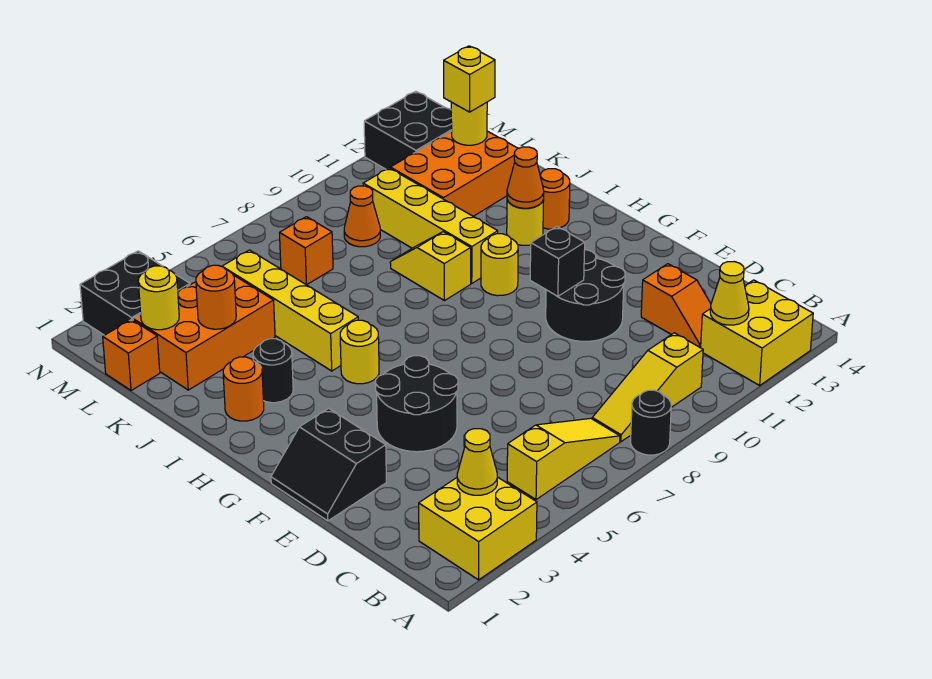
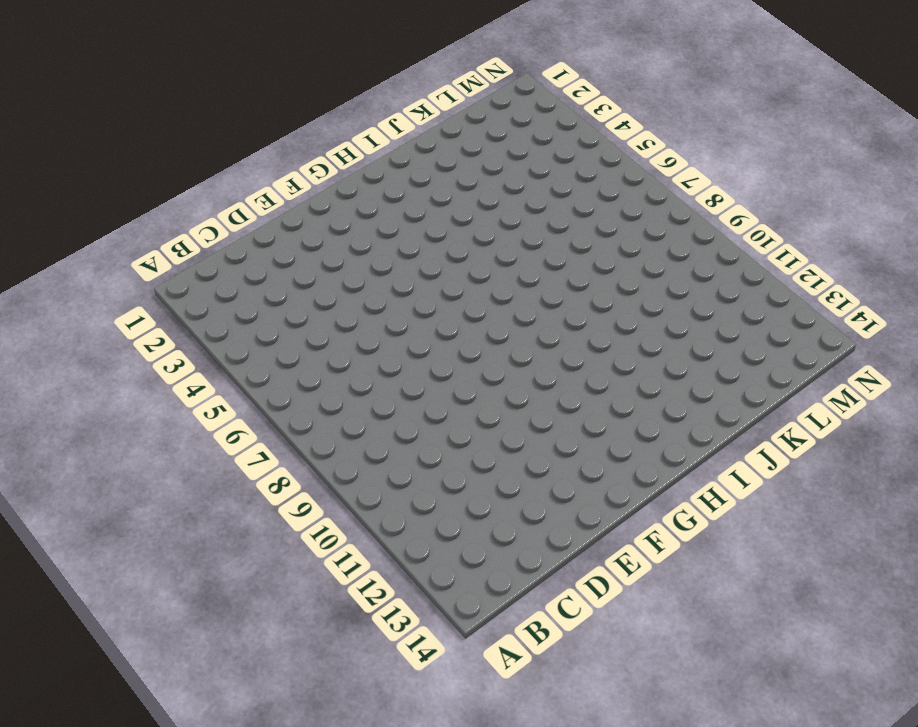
none -> yellow 2x2 brick [419,477,537,580]
none -> black 1x1 round brick [631,390,671,455]
none -> yellow 2x2 brick [701,280,813,385]
none -> yellow 1x3 slope [507,418,620,500]

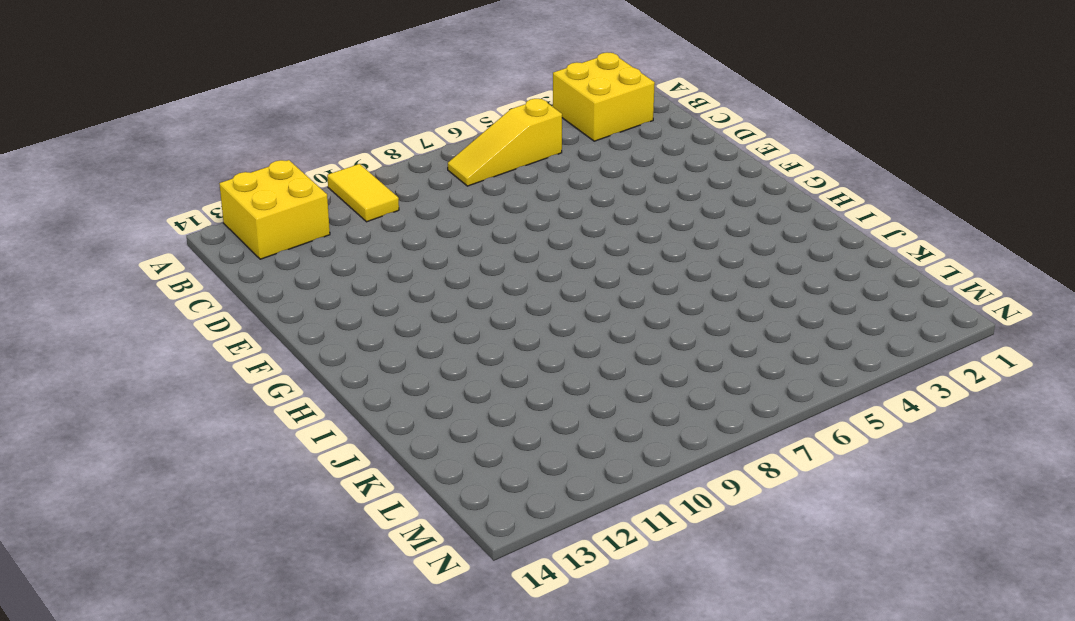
yellow 1x2 tile [327,164,399,222] -> yellow 1x3 slope [592,333,703,442]
none -> black 1x1 round brick [631,390,671,455]
none -> orange 1x2 slope [641,264,711,348]
none -> black 2x2 slope [271,408,386,521]
none -> black 2x2 round brick [375,356,458,452]

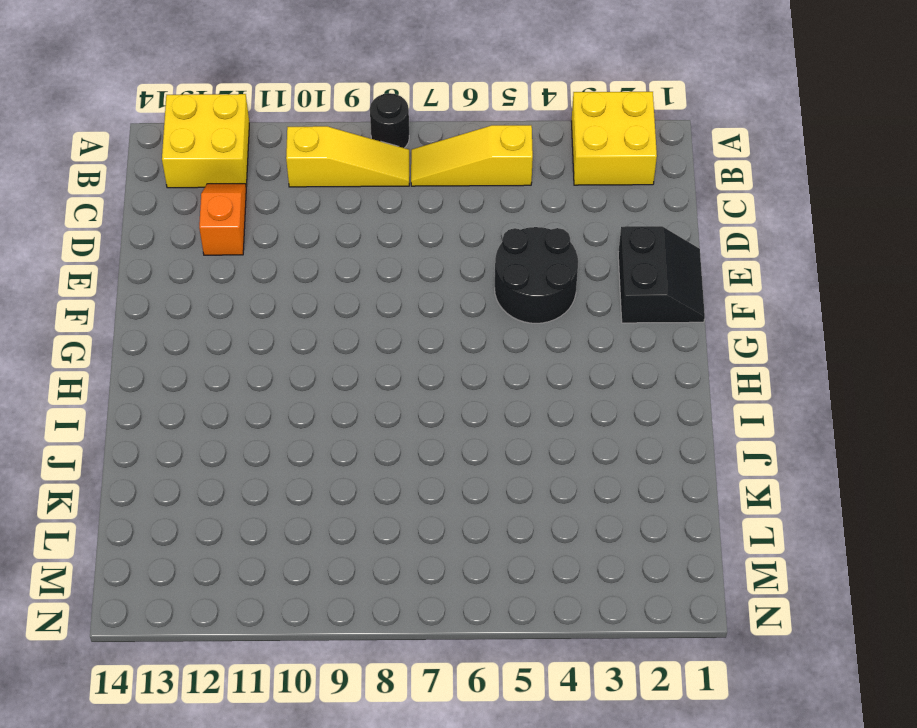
none -> black 2x2 round brick [546,250,625,341]
none -> yellow 1x1 round brick [340,320,379,384]
none -> yellow 1x1 round brick [481,234,518,296]
none -> orange 1x1 round brick [223,357,264,421]

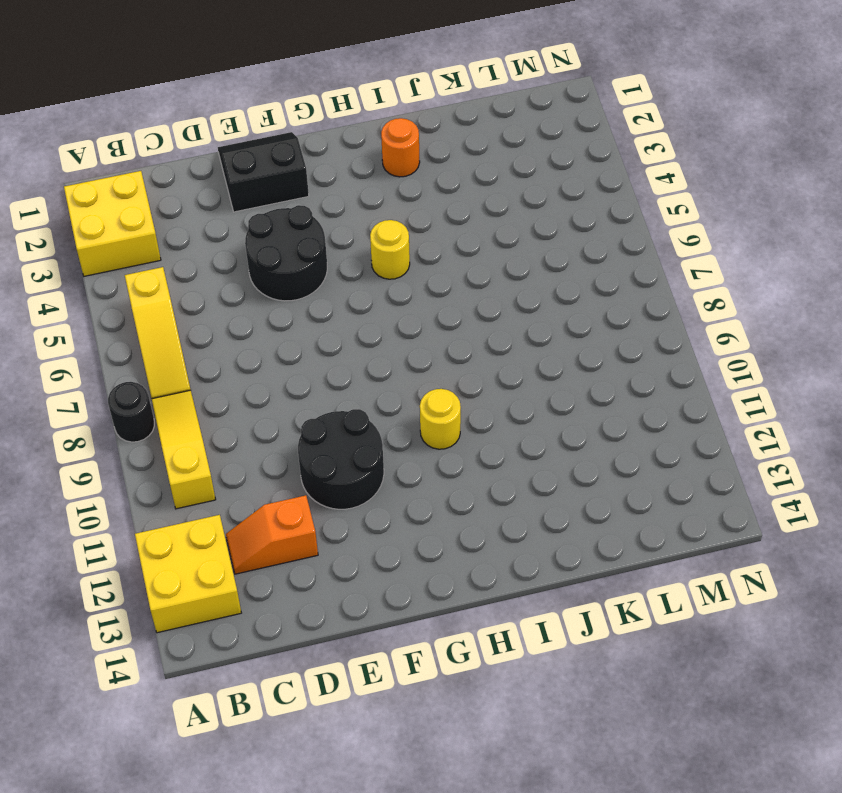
none -> black 1x1 round brick [253,339,293,403]
none -> yellow 1x4 brick [222,250,358,371]
none -> yellow 1x2 slope [390,232,471,301]
none -> yellow 1x4 brick [363,168,498,283]

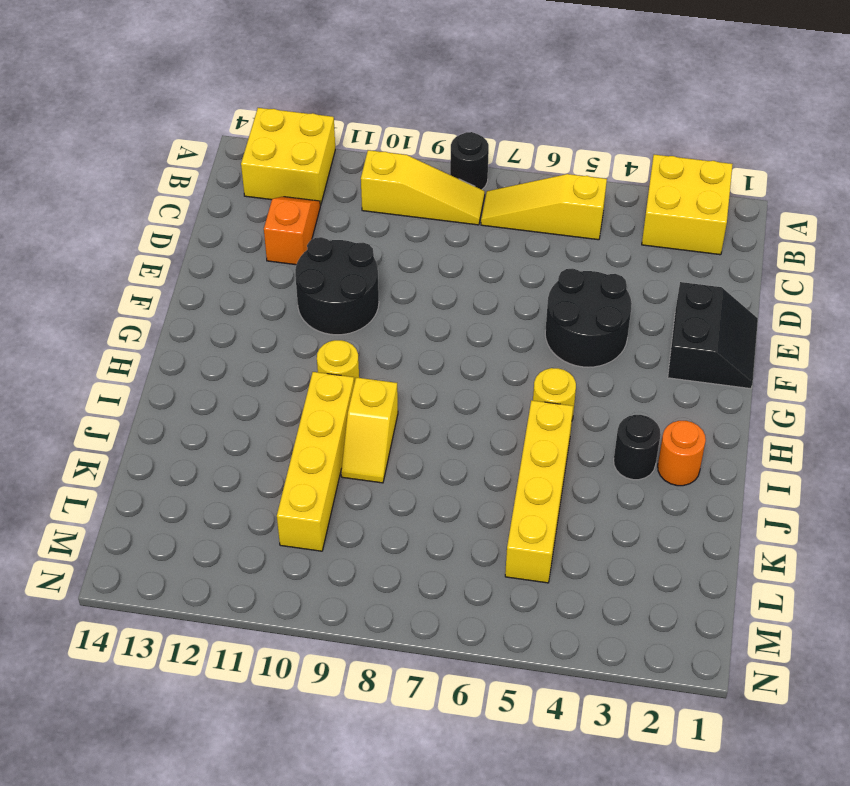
none -> yellow 1x1 round brick [507,199,544,245]
none -> orange 1x1 round brick [540,169,570,229]
none -> orange 2x3 brick [133,275,275,390]
none -> orange 2x3 brick [390,131,518,216]

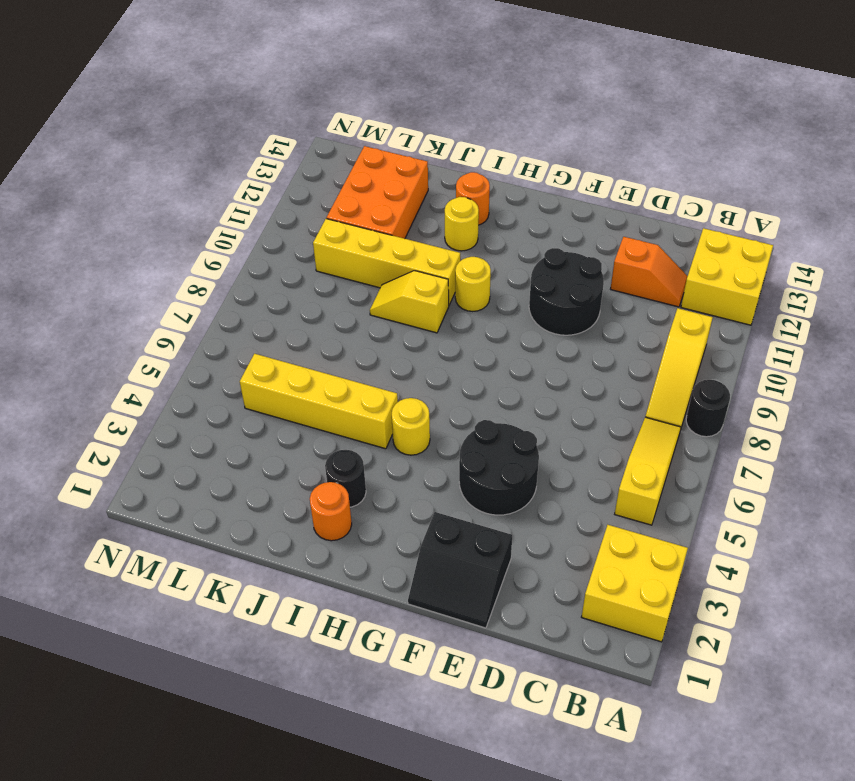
none -> orange 2x3 brick [133,275,275,390]
none -> orange 1x1 brick [103,320,160,391]
none -> orange 1x1 brick [280,217,333,285]
none -> orange 1x1 cone [344,186,380,247]

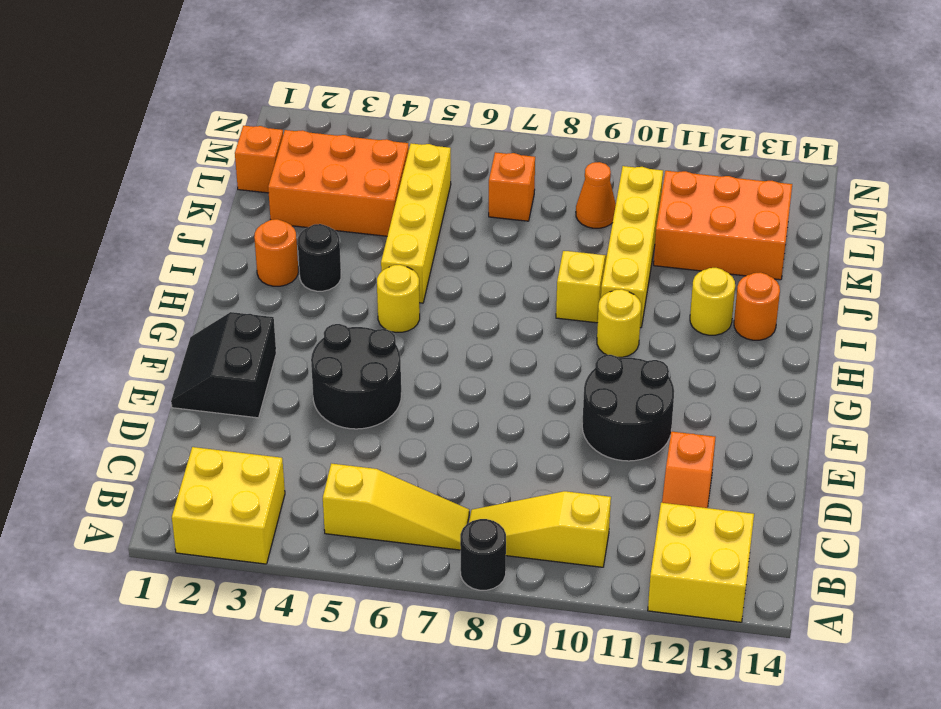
none -> black 2x2 brick [80,251,190,335]
none -> black 2x2 brick [364,91,452,170]
none -> yellow 1x1 cone [457,429,497,495]
none -> yellow 1x1 cone [710,262,749,325]

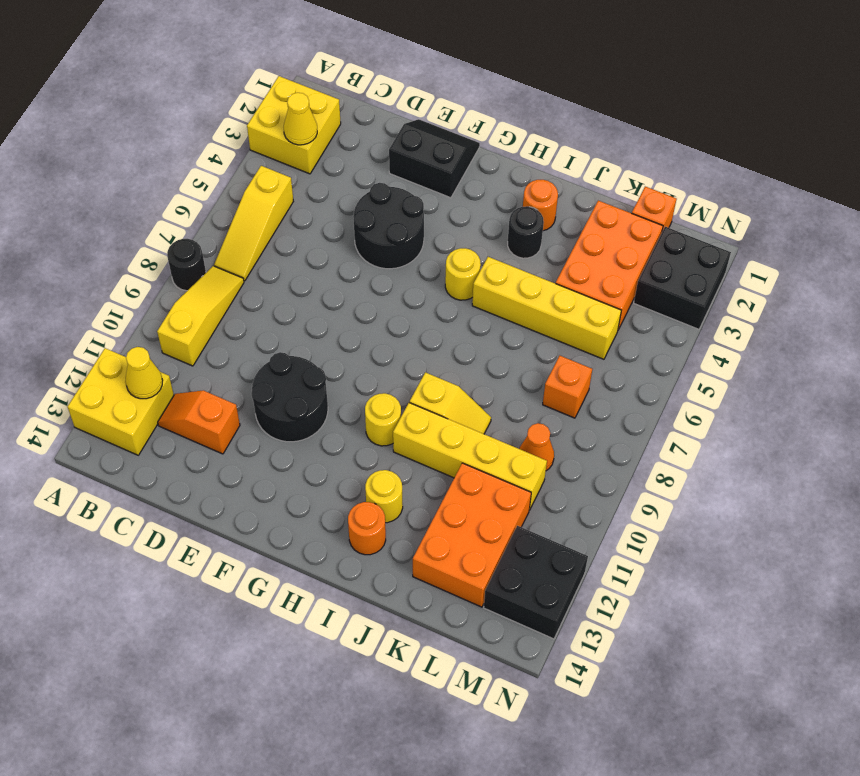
none -> black 1x1 brick [530,227,585,296]
none -> orange 1x1 cone [507,147,544,208]
none -> orange 1x1 round brick [196,265,236,329]
none -> yellow 1x1 round brick [138,266,179,330]

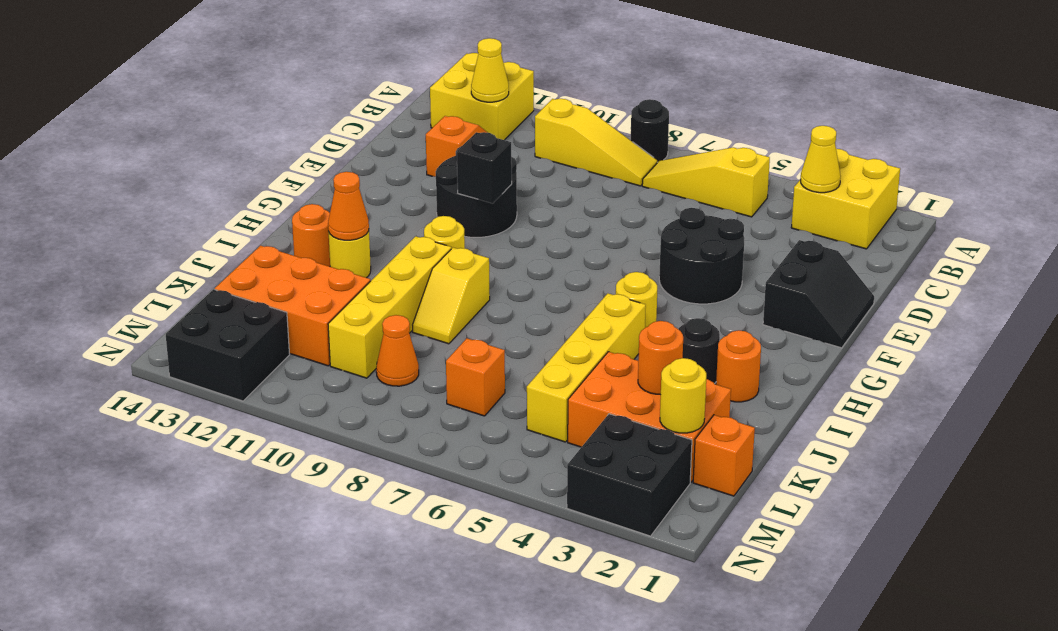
none -> yellow 1x1 round brick [451,102,487,145]
none -> yellow 1x1 brick [444,46,495,112]

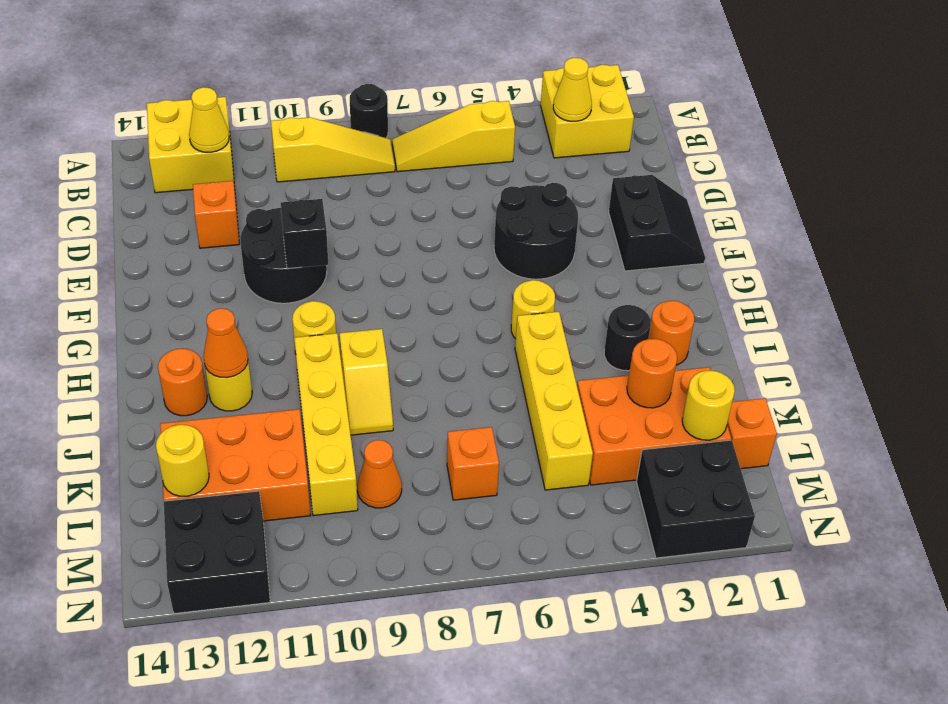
none -> yellow 1x1 brick [444,46,495,112]

